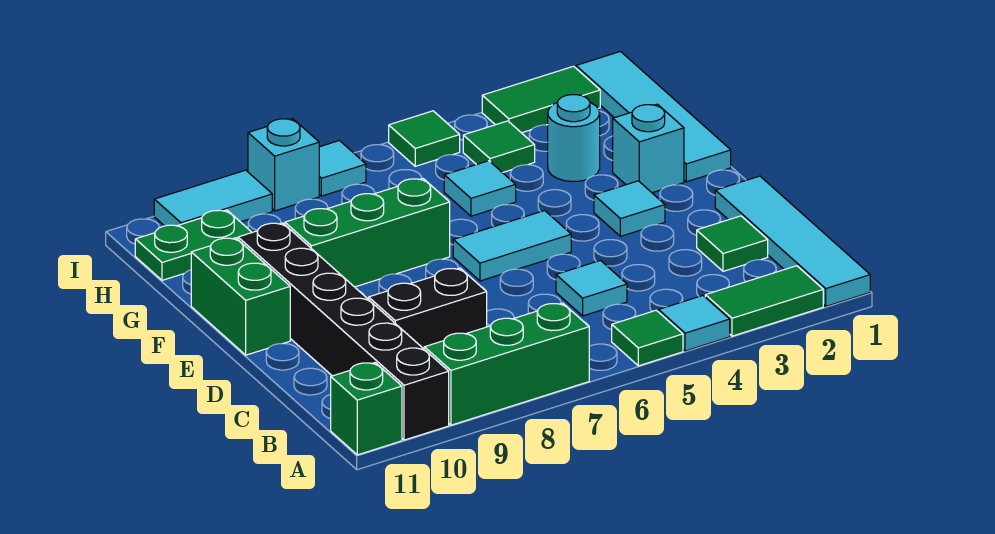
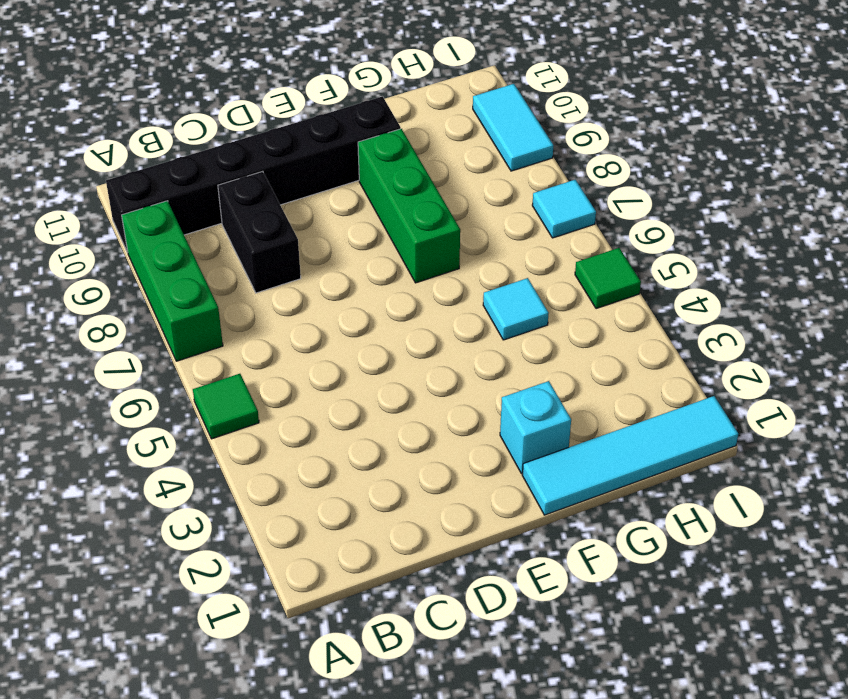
none -> cyan 1x4 tile [715,176,870,306]
none -> green 1x2 tile [705,266,823,336]
none -> cyan 1x1 tile [659,296,730,351]

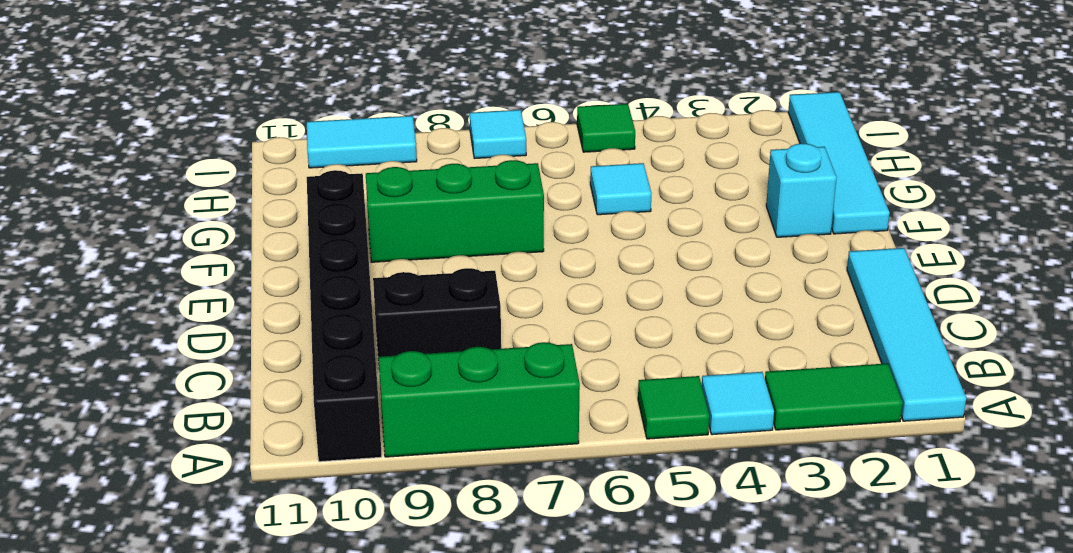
none -> green 1x1 brick [331,363,402,455]
none -> green 1x1 tile [697,216,768,271]
none -> cyan 1x1 tile [556,260,627,316]

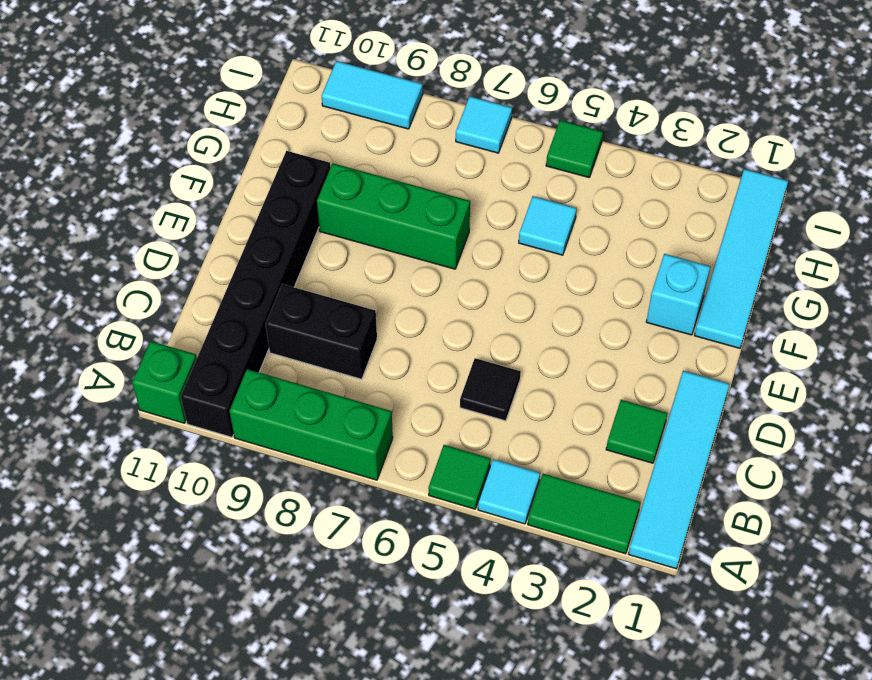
black 1x1 tile [460,358,521,421] -> cyan 1x1 tile [556,260,627,316]
none -> cyan 1x1 tile [594,181,665,236]
none -> cyan 1x2 tile [453,211,571,281]
none -> green 1x2 brick [191,238,290,355]

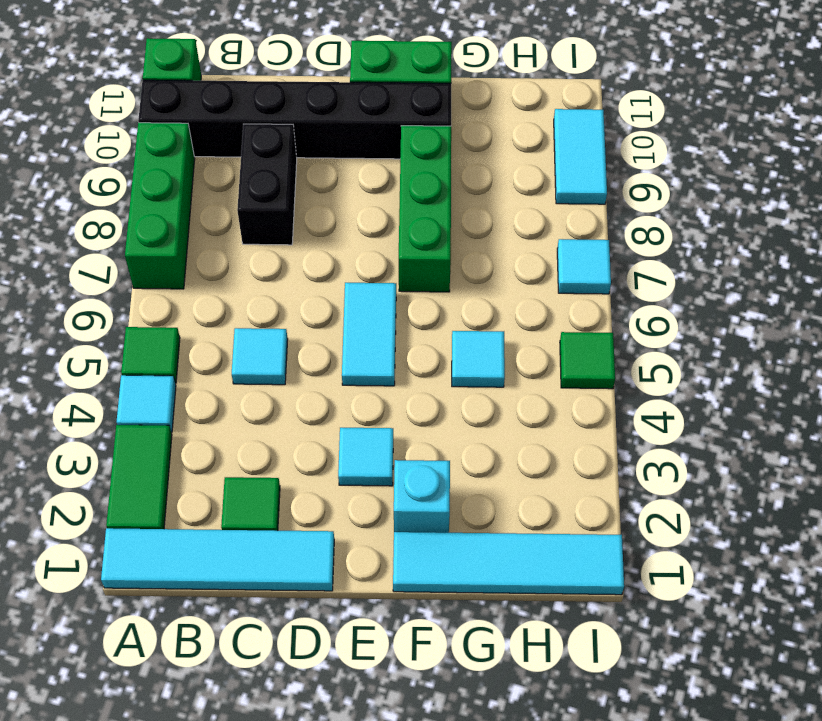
none -> cyan 1x1 round brick [548,95,600,182]
none -> green 1x1 tile [463,121,535,173]
none -> green 1x2 plate [135,210,252,280]

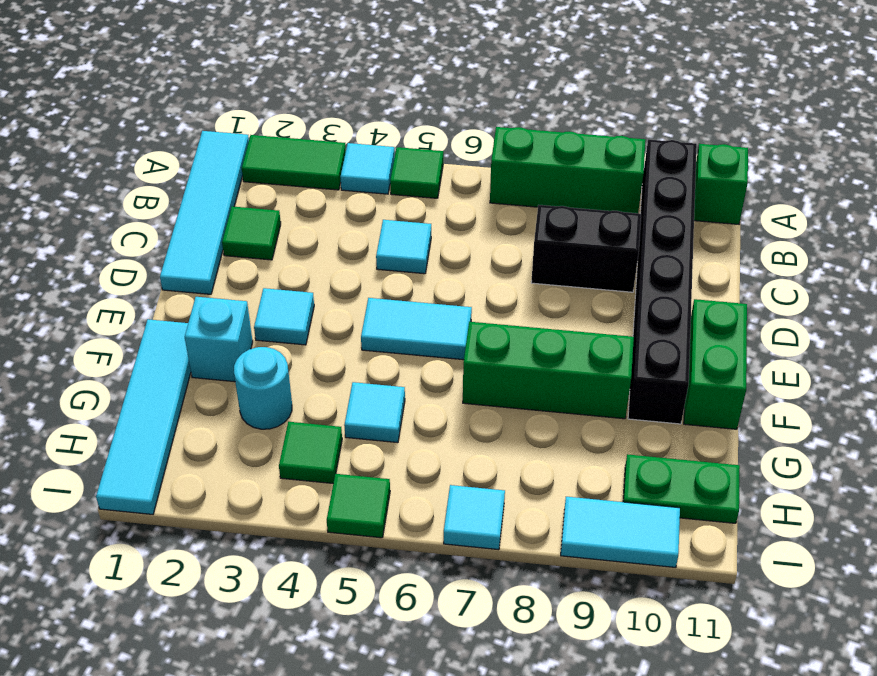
none -> green 1x2 tile [482,66,600,133]
none -> cyan 1x1 brick [248,119,319,211]

